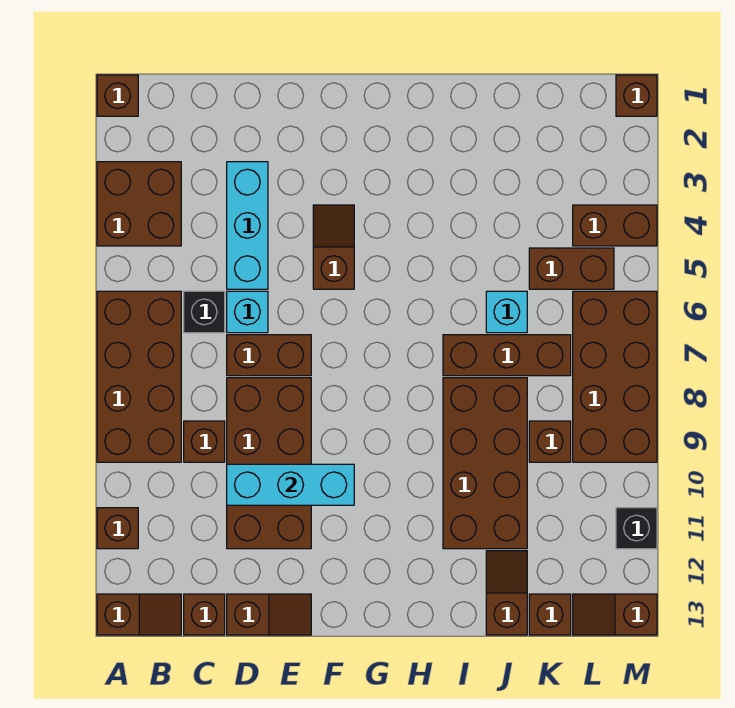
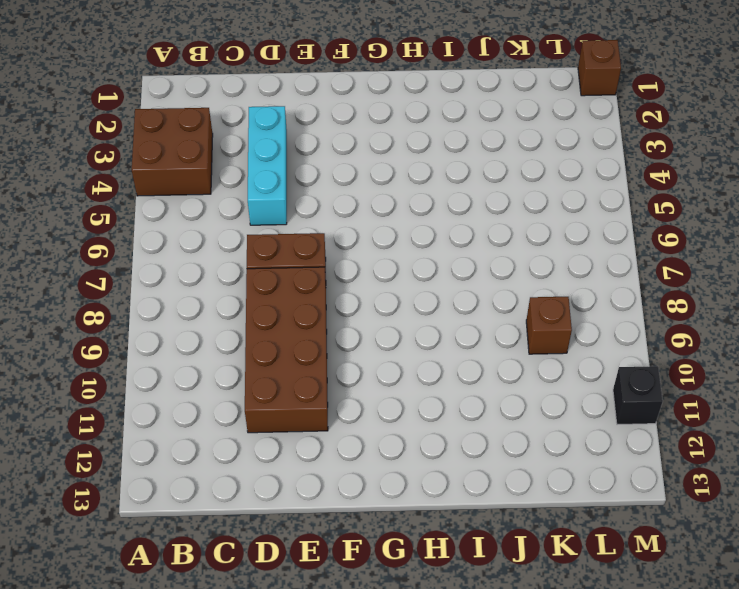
none -> brown 1x1 brick [97,75,138,116]
none -> brown 2x4 brick [97,291,181,462]
none -> brown 1x1 brick [97,508,138,549]

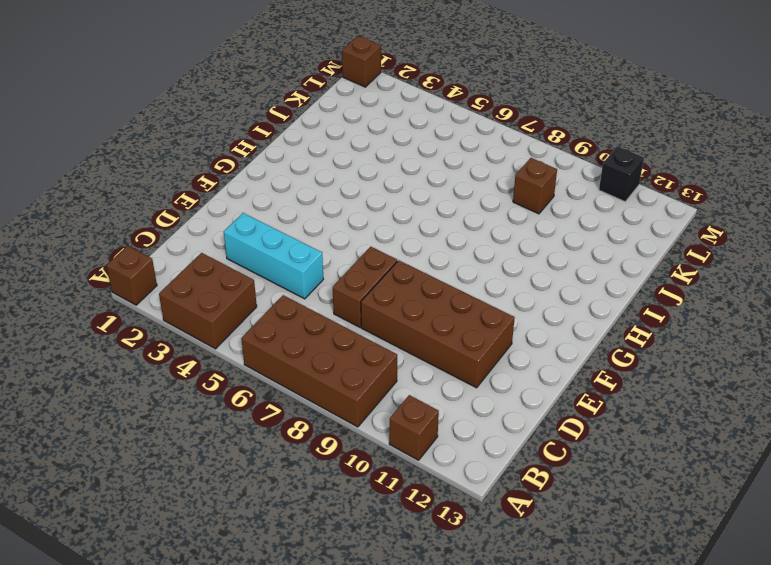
none -> brown 1x2 slope [97,594,181,635]
none -> black 1x1 brick [184,291,225,333]
none -> brown 1x1 brick [184,421,225,462]

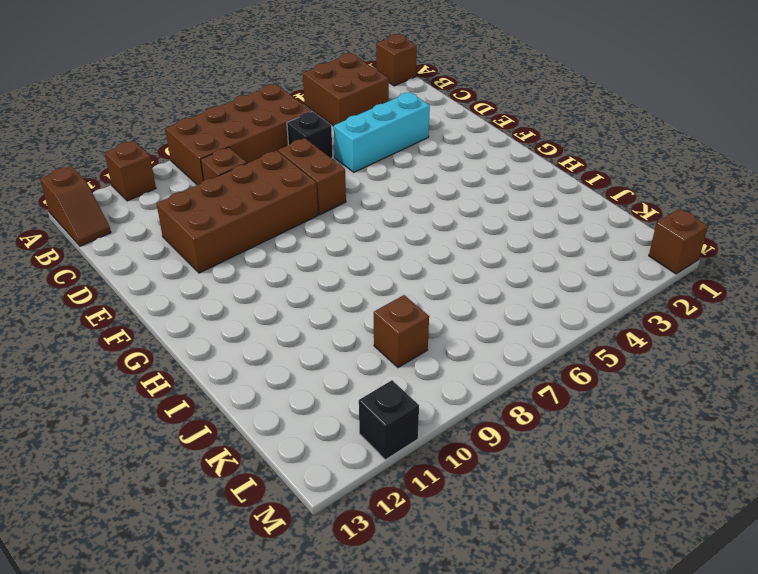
none -> brown 1x1 brick [184,594,225,635]
none -> cyan 1x1 brick [227,291,268,333]
none -> brown 1x2 slope [227,594,311,635]

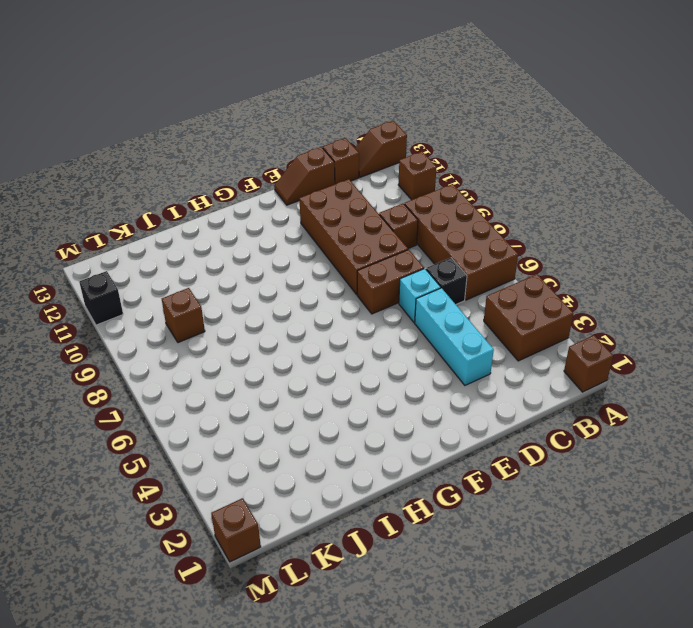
none -> brown 1x2 slope [313,205,354,289]
none -> brown 1x3 brick [443,335,571,376]
none -> brown 2x4 brick [443,378,527,549]

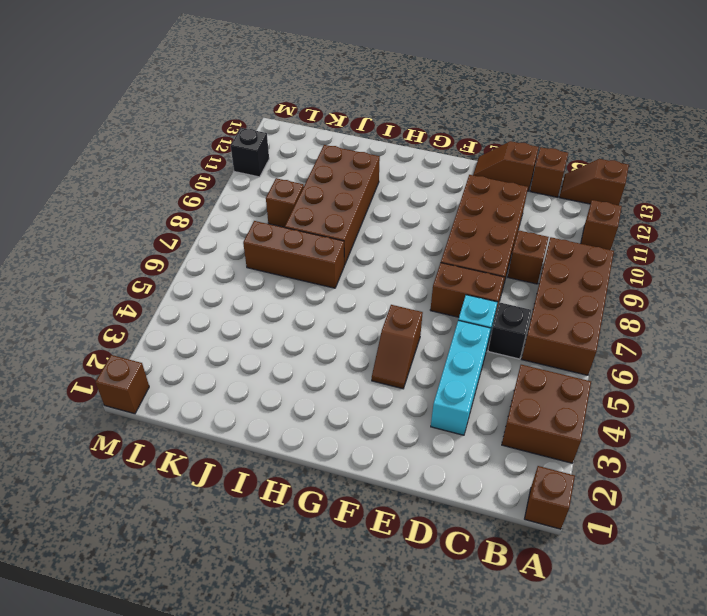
none -> cyan 1x1 brick [486,291,527,333]
none -> brown 1x2 slope [486,551,527,635]
none -> brown 1x2 brick [529,248,614,289]

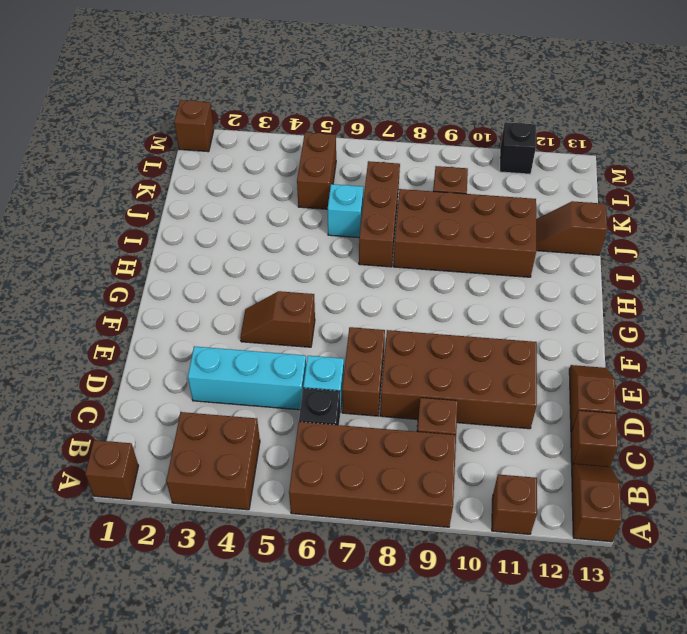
none -> brown 1x1 brick [529,594,571,635]
none -> brown 1x2 brick [573,205,657,246]
none -> brown 2x4 brick [573,291,657,462]

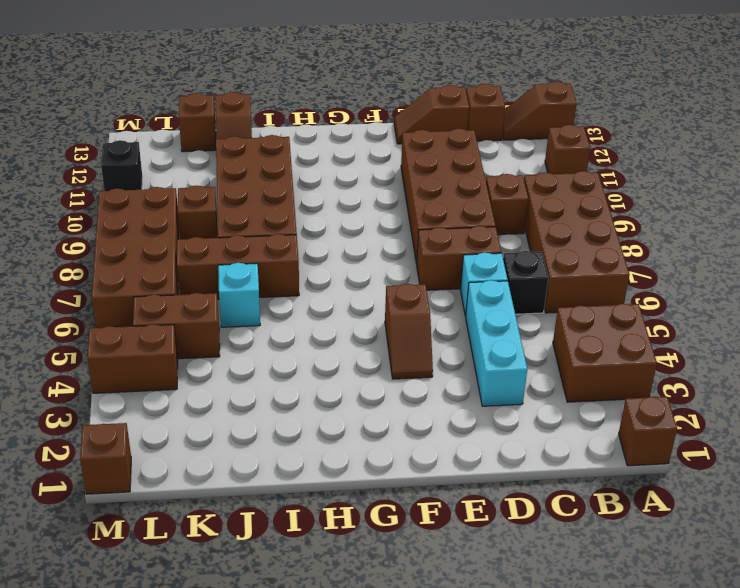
none -> brown 1x2 slope [573,594,657,635]
none -> cyan 1x3 brick [227,464,354,505]

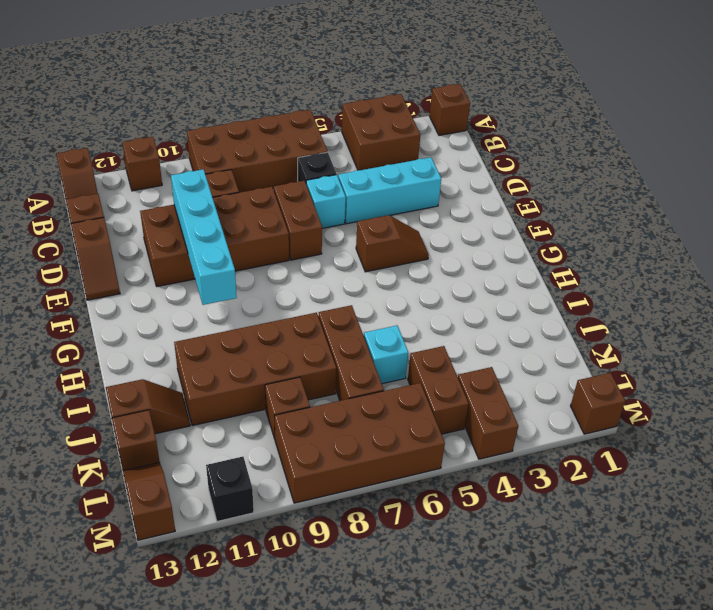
cyan 1x4 brick [171,169,237,305] -> cyan 1x3 brick [227,464,354,505]

